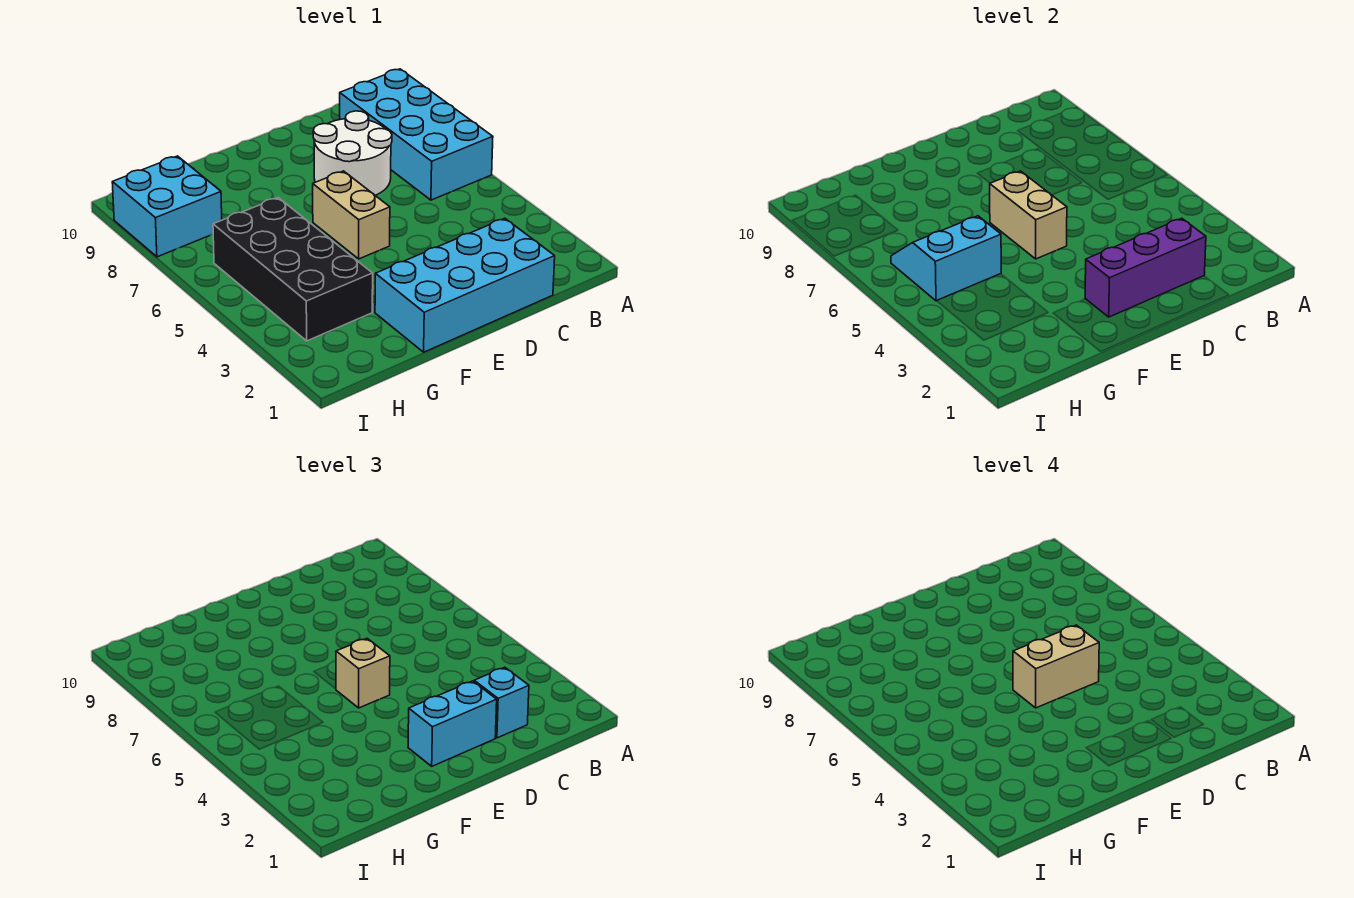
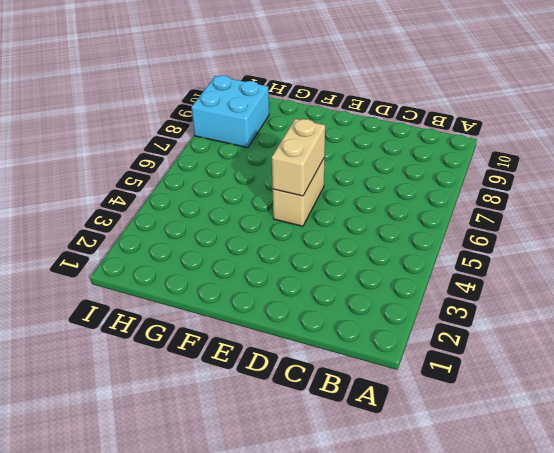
none -> cyan 2x4 brick [340,69,493,200]
none -> cyan 2x4 brick [375,218,555,352]
none -> white 2x2 round brick [313,111,392,195]

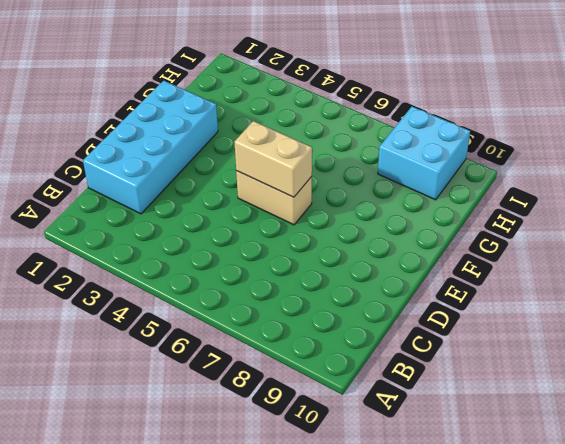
none -> cyan 2x4 brick [340,69,493,200]
none -> white 2x2 round brick [313,111,392,195]
none -> black 2x4 brick [213,198,373,341]

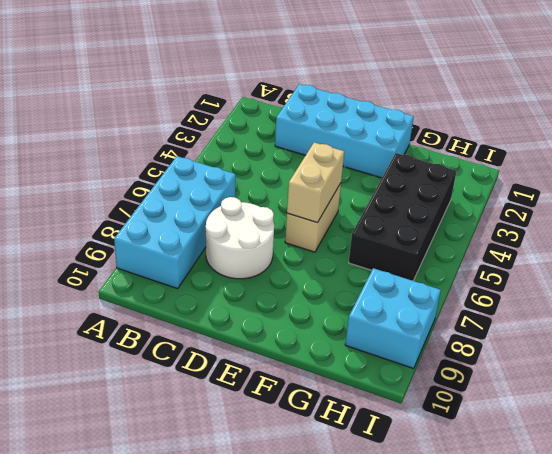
none -> purple 1x3 brick [1085,218,1206,317]
none -> cyan 2x2 slope [891,216,1001,301]
none -> cyan 1x1 brick [474,667,529,738]

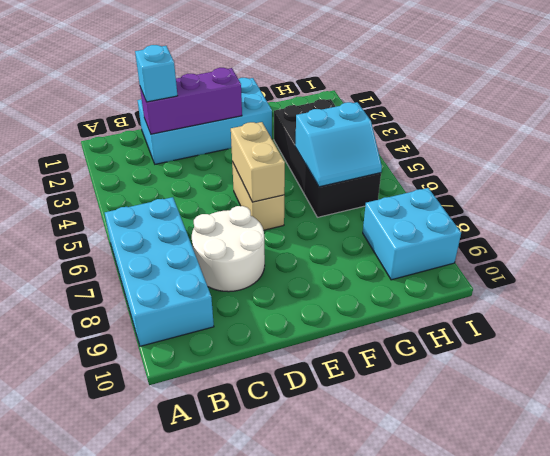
none -> cyan 1x2 brick [408,681,497,766]
none -> tan 1x1 brick [336,639,390,708]
none -> tan 1x2 brick [1013,625,1099,708]

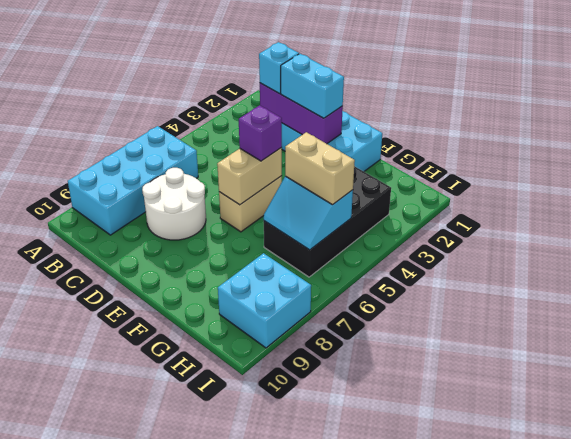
purple 1x1 brick [239,105,282,161] -> tan 1x1 brick [336,639,390,708]
tan 1x2 brick [285,132,355,205] -> tan 1x2 brick moved to [1013,625,1099,708]

